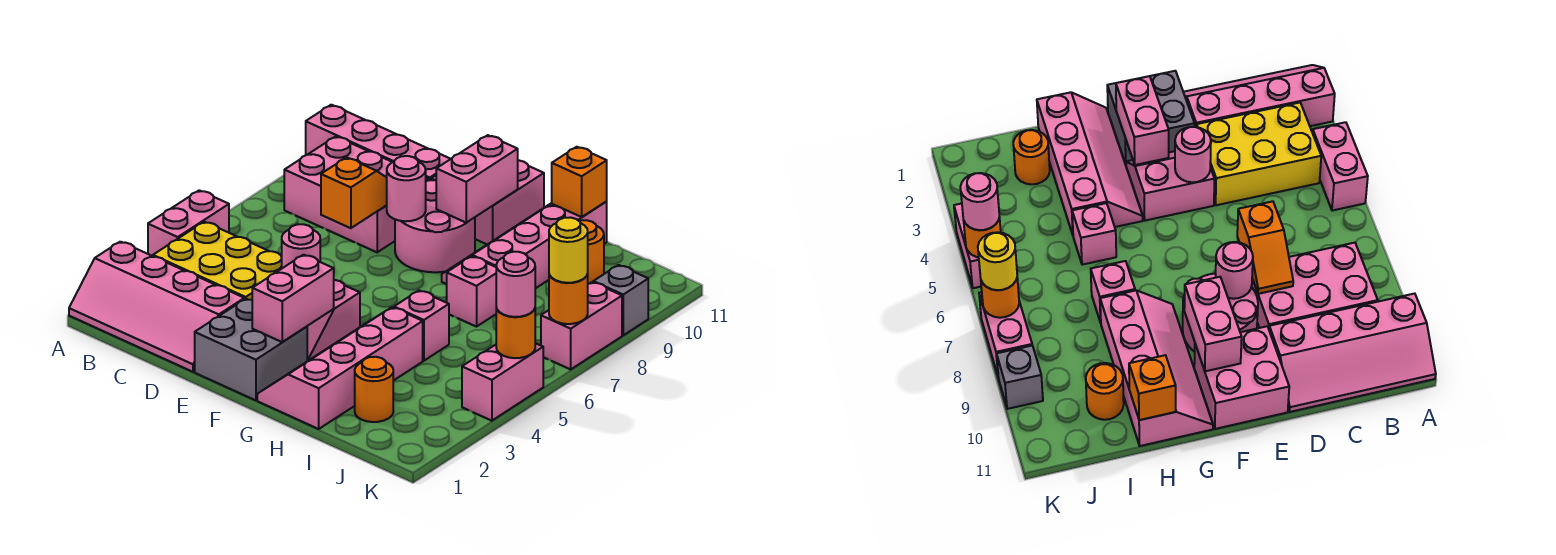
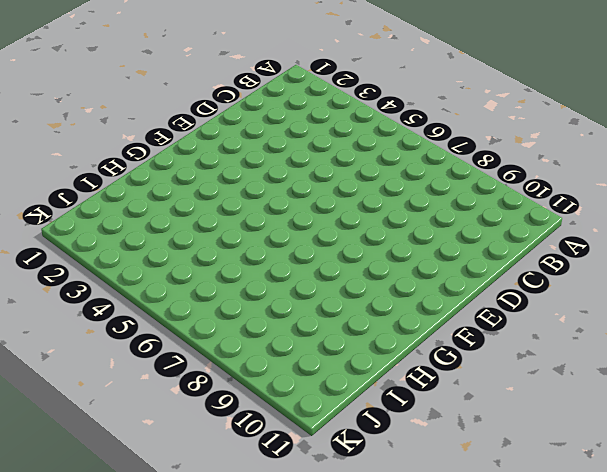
none -> pink 2x4 slope [69,242,244,372]
none -> pink 1x2 brick [148,190,229,256]
none -> pink 2x4 slope [306,105,450,180]

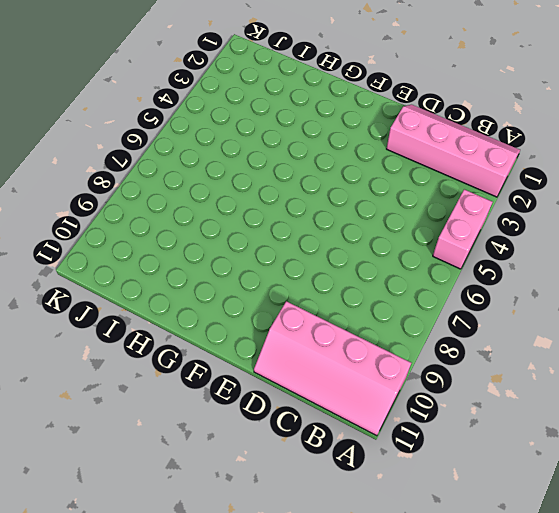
none -> yellow 2x3 brick [153,222,282,300]
none -> pink 2x3 brick [284,136,429,252]
none -> grey 2x2 brick [195,299,307,400]

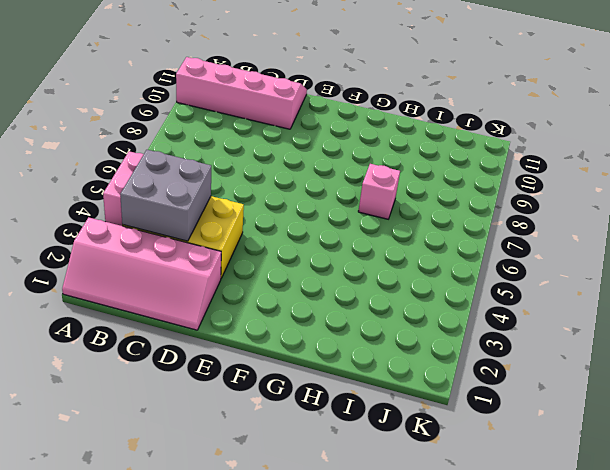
grey 2x2 brick [120,150,211,241] -> grey 2x2 brick moved to [195,299,307,400]
none -> pink 2x3 brick [284,136,429,252]
none -> pink 2x2 slope [307,280,360,361]
none -> pink 2x2 round brick [395,180,475,272]

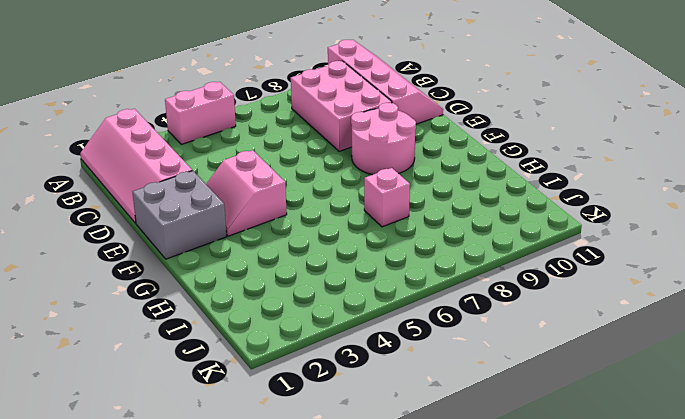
none -> yellow 2x3 brick [153,222,282,300]
none -> pink 2x2 brick [431,160,544,244]
none -> pink 2x4 slope [257,307,423,429]

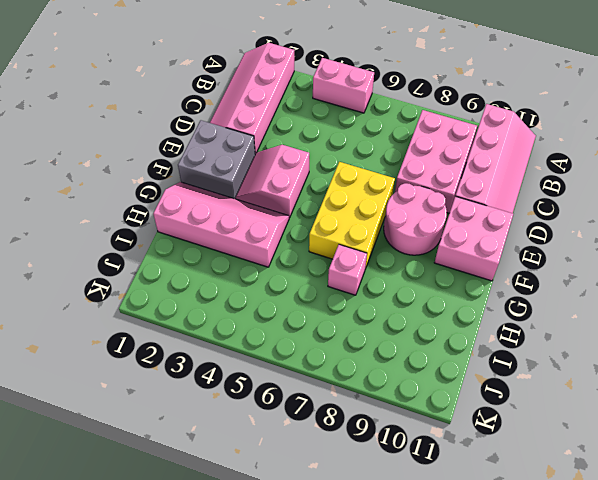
yellow 2x3 brick [309,162,395,268] -> yellow 2x3 brick moved to [153,222,282,300]
none -> pink 2x4 slope [442,202,607,289]
none -> pink 1x1 brick [394,290,449,361]
none -> orange 1x1 round brick [355,357,393,422]

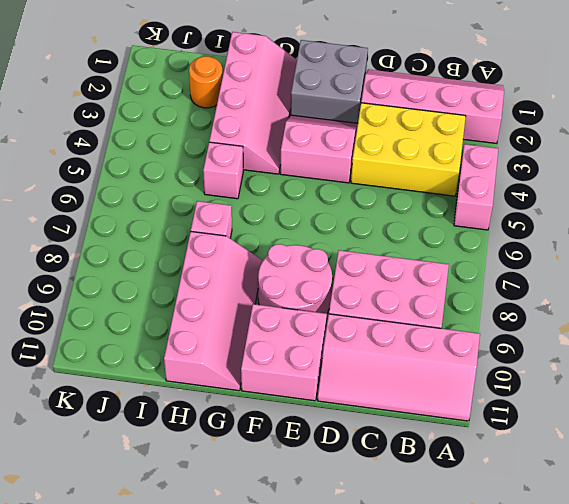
none -> orange 1x1 round brick [580,220,604,284]
none -> pink 1x2 brick [462,343,543,421]
none -> pink 1x2 brick [541,282,622,369]

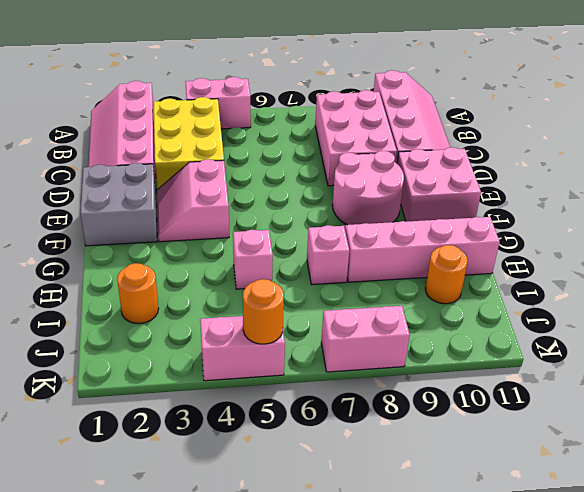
none -> pink 2x4 slope [257,307,423,429]
none -> grey 1x1 brick [593,265,648,335]
none -> orange 1x2 slope [321,157,387,228]

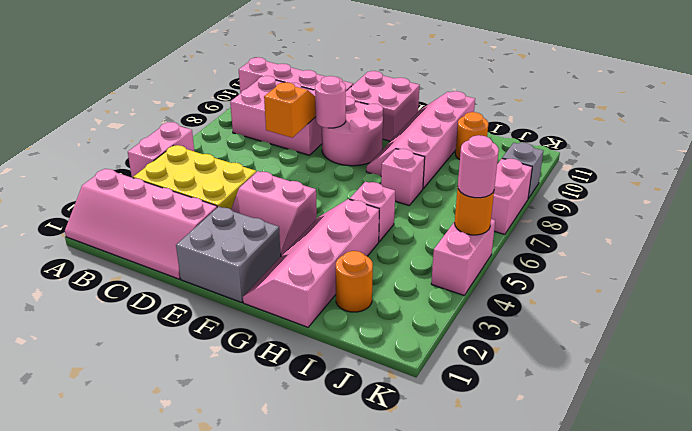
none -> pink 1x1 round brick [281,224,320,268]
none -> pink 1x2 brick [252,255,334,342]
none -> pink 1x2 brick [436,135,518,223]

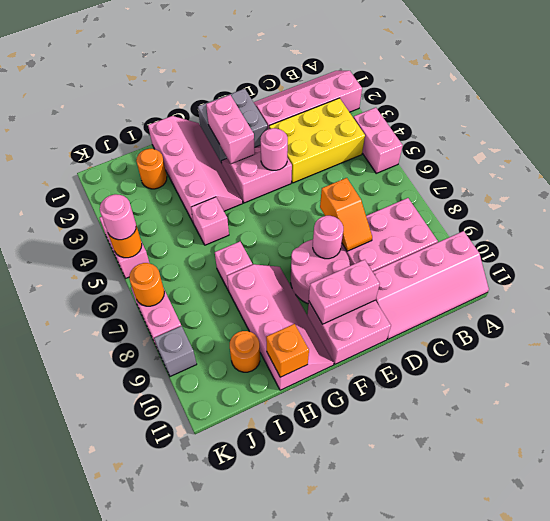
pink 1x2 brick [309,260,380,324] -> pink 1x2 brick turned to [436,135,518,223]
none -> yellow 1x1 round brick [549,217,588,283]

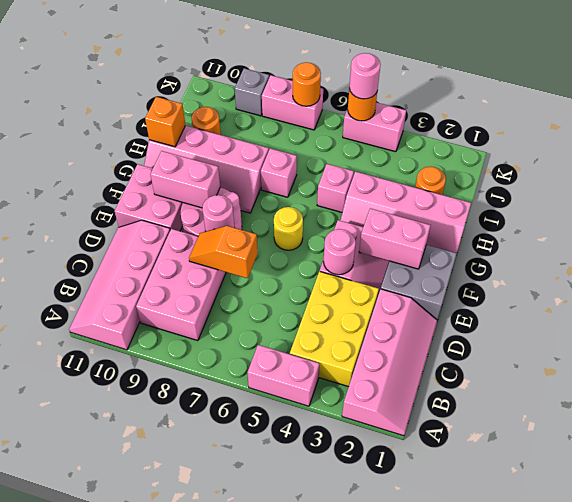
yellow 1x1 round brick [274,207,303,250] -> yellow 1x1 round brick moved to [549,217,588,283]

